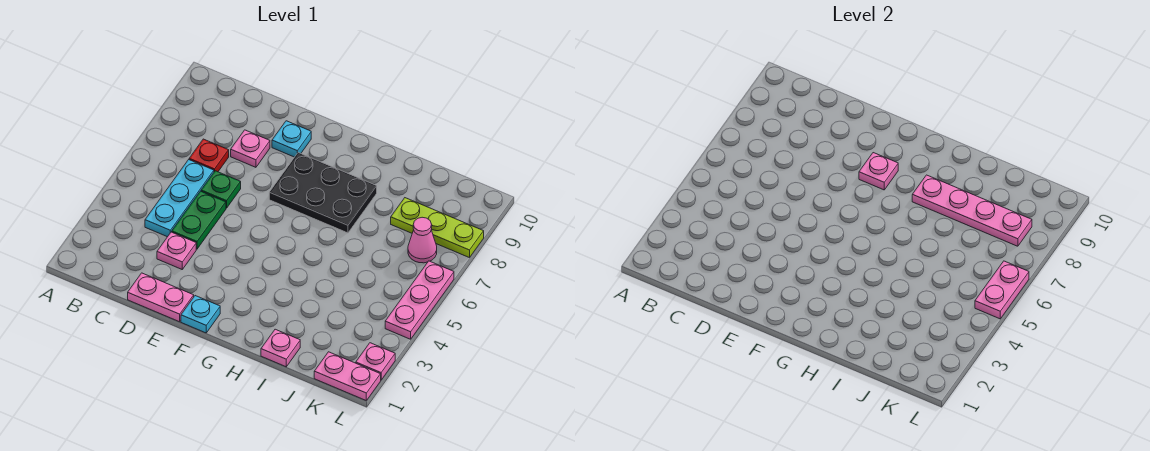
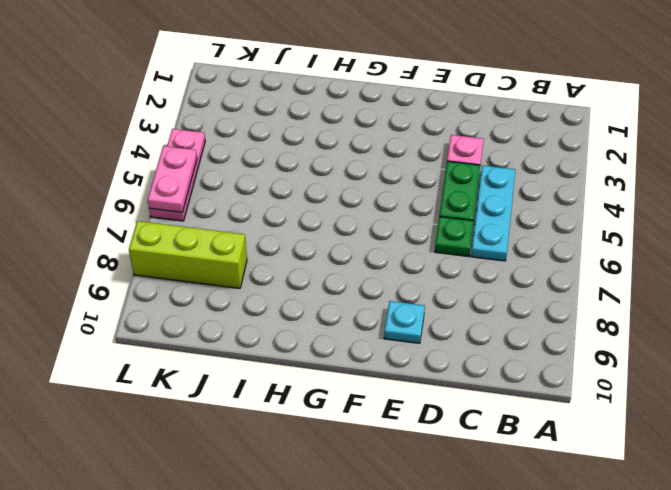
lime 1x3 brick [129,221,247,288] -> lime 1x3 plate [391,198,484,258]
none -> red 1x1 plate [189,139,229,172]
none -> pink 1x2 plate [128,273,194,322]
none -> pink 1x1 plate [231,130,270,167]

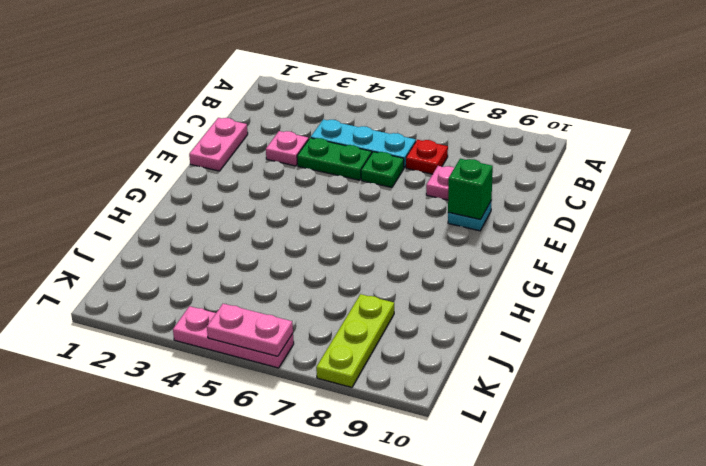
green 1x1 brick [448,159,493,220] -> none
none -> cyan 1x1 plate [181,296,220,333]
none -> black 2x3 plate [269,153,377,233]
none -> pink 1x1 plate [261,329,300,367]

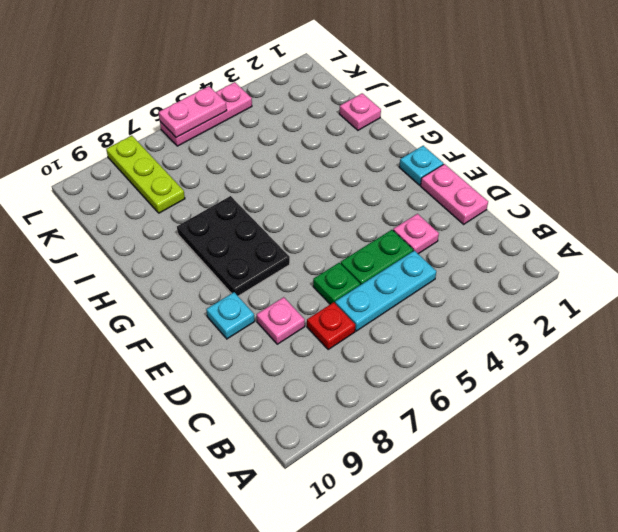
none -> pink 1x2 plate [314,352,381,400]
none -> pink 1x1 cone [408,217,437,263]
none -> pink 1x1 plate [356,343,395,380]

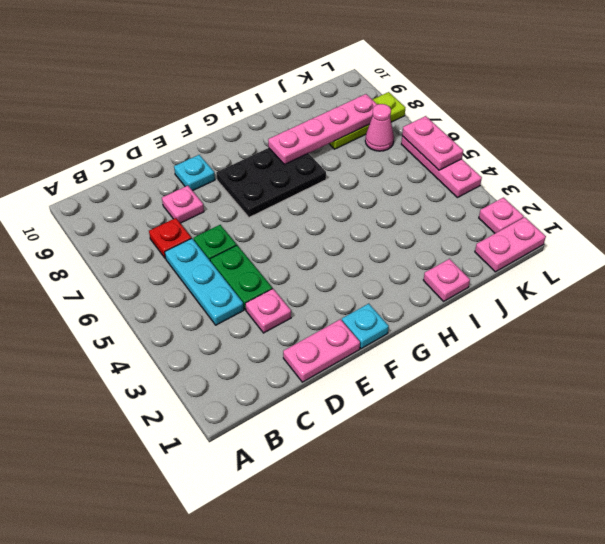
none -> pink 1x1 plate [859,153,898,190]

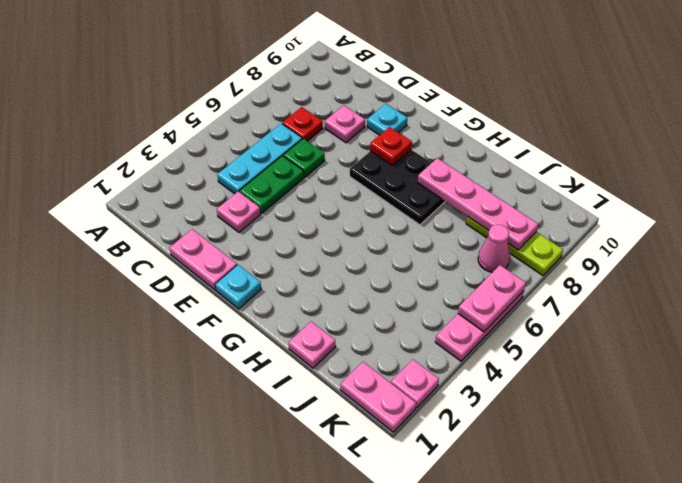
red 1x1 plate [370,127,412,166] -> pink 1x1 plate [859,153,898,190]

